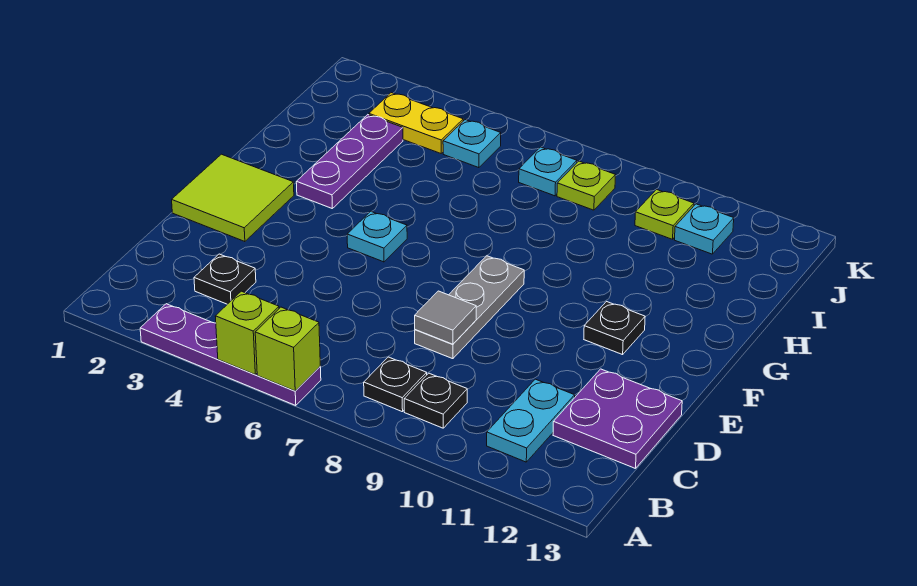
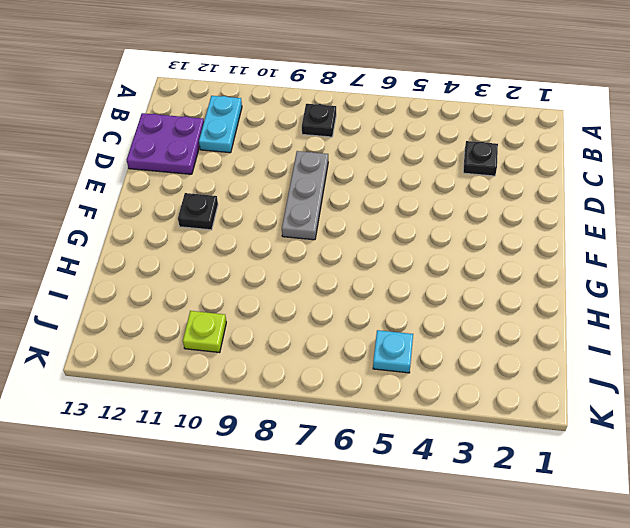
none -> purple 1x4 plate [140,304,321,406]
none -> black 1x1 plate [404,373,467,428]
none -> lime 2x2 tile [172,154,294,242]

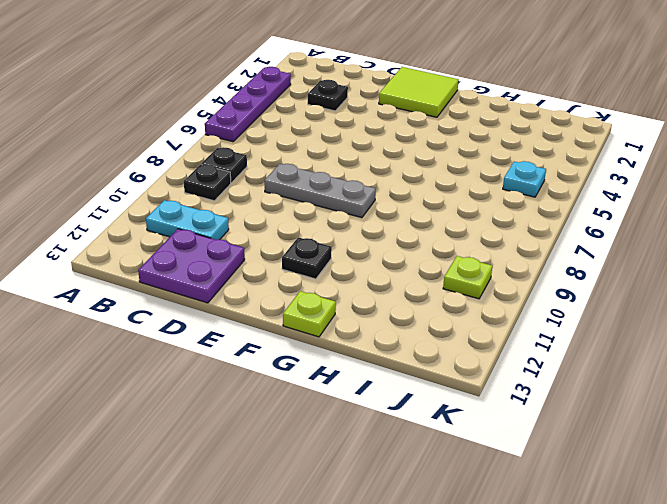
lime 1x1 plate [283,291,336,337] -> lime 1x1 plate moved to [557,161,615,210]
none -> cyan 1x1 plate [347,211,407,262]
none -> purple 1x3 plate [296,115,403,209]
none -> yellow 1x2 plate [369,93,463,153]

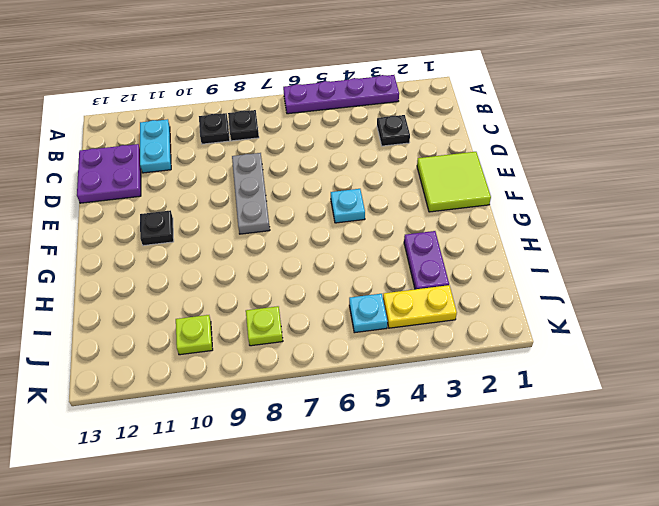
purple 1x2 plate [404,231,449,289] -> purple 1x3 plate [296,115,403,209]
none -> cyan 1x1 plate [519,147,577,196]
none -> cyan 1x1 plate [675,204,734,254]
none -> lime 1x1 brick [215,291,279,374]

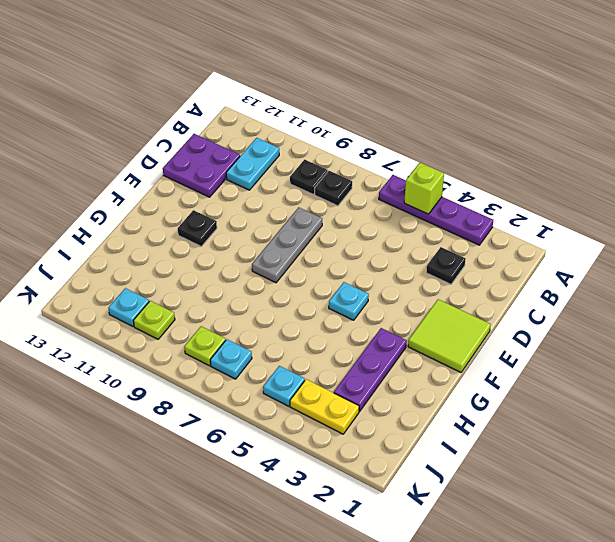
none -> lime 1x1 brick [255,307,320,391]
none -> grey 1x1 tile [415,291,476,344]

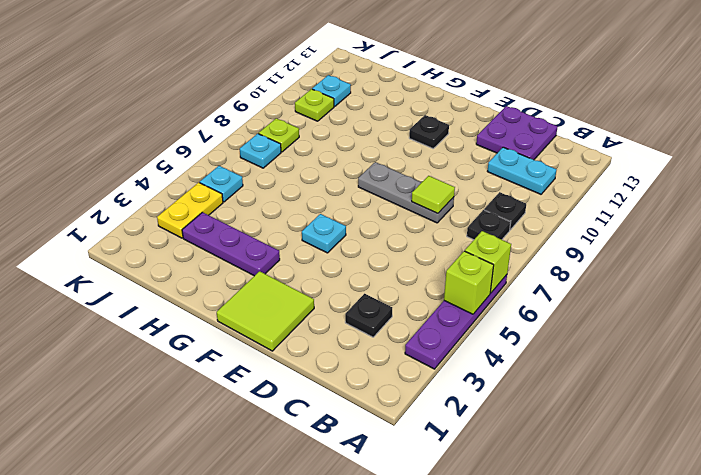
lime 1x1 tile [412,176,455,213] -> grey 1x1 tile [415,291,476,344]

